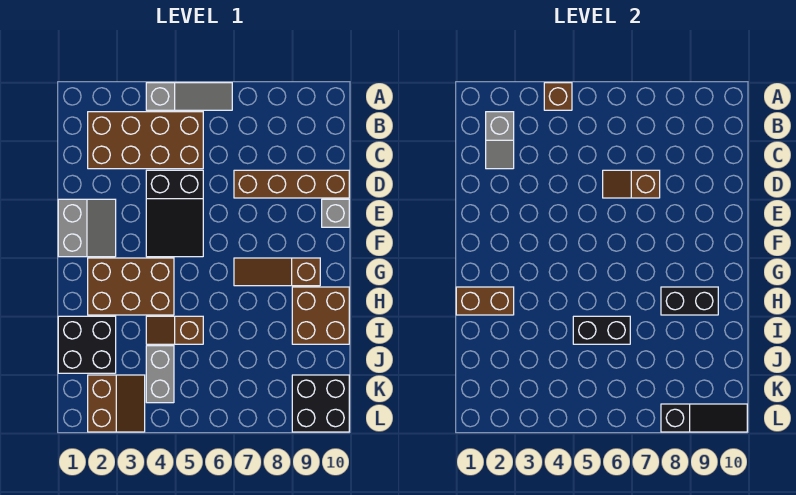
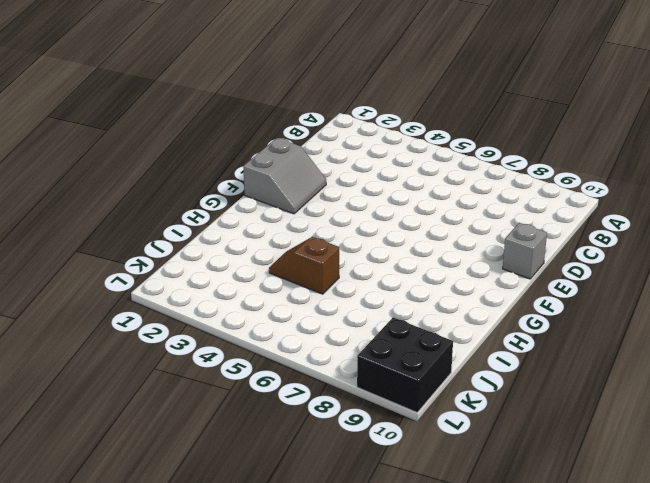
none -> grey 1x3 slope [146,83,232,110]
none -> brown 2x4 brick [88,112,203,169]
none -> black 2x3 slope [146,170,203,257]

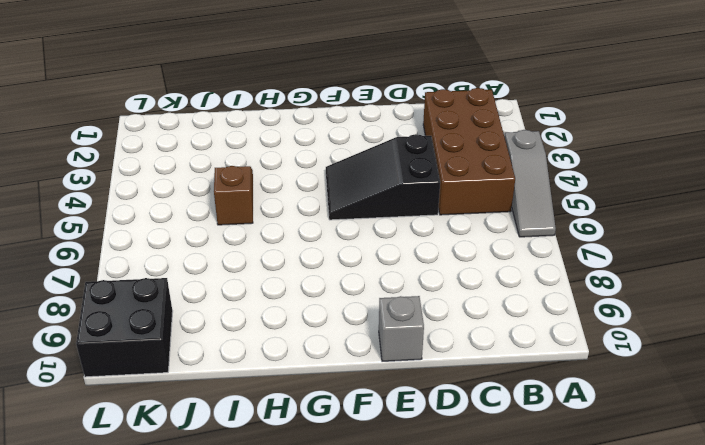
none -> brown 1x4 brick [234,170,349,198]
none -> grey 2x2 slope [58,199,116,257]
none -> brown 2x3 brick [88,258,174,315]

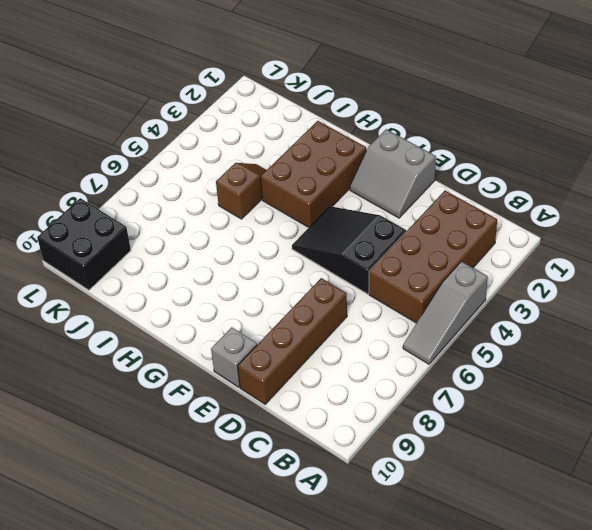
none -> brown 1x3 slope [234,258,320,286]
none -> brown 2x2 brick [292,287,349,344]
none -> black 2x2 brick [58,316,116,373]

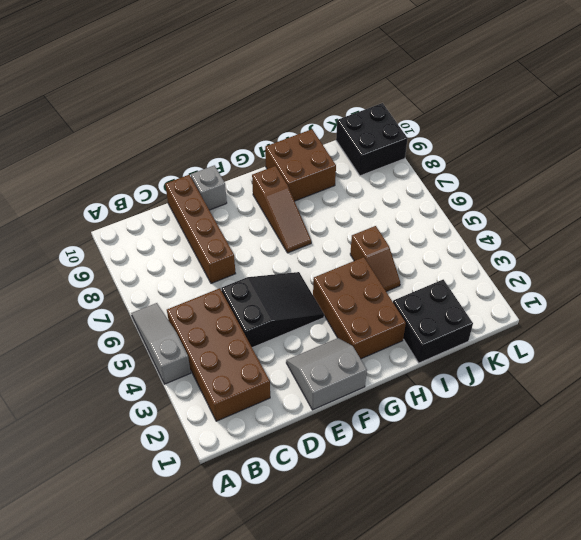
none -> grey 1x2 brick [146,346,174,403]
none -> brown 2x2 slope [88,375,145,432]
none -> brown 1x1 brick [544,83,572,110]

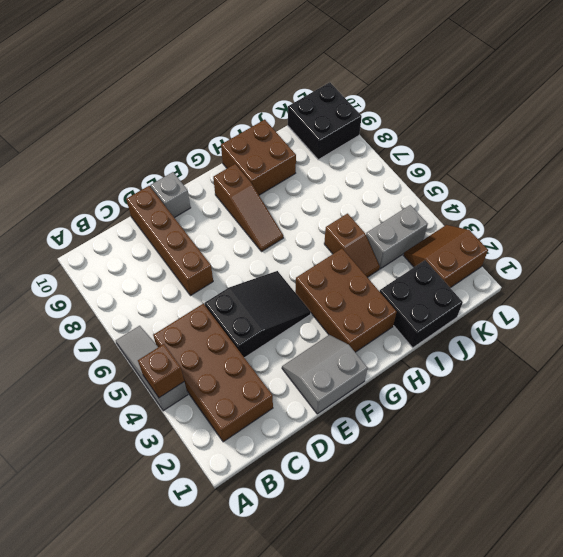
none -> grey 1x2 slope [486,112,514,169]
none -> brown 1x2 slope [603,170,660,198]
none -> brown 1x2 brick [456,287,514,315]

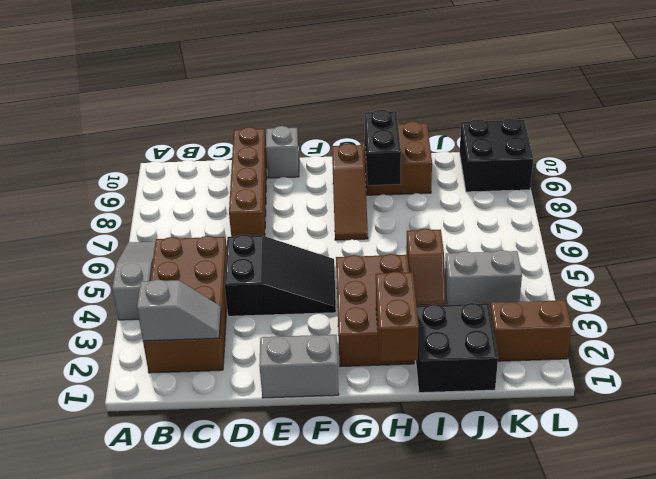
none -> brown 1x1 brick [544,83,572,110]
none -> brown 1x2 slope [603,170,660,198]
none -> black 1x2 brick [573,316,630,344]

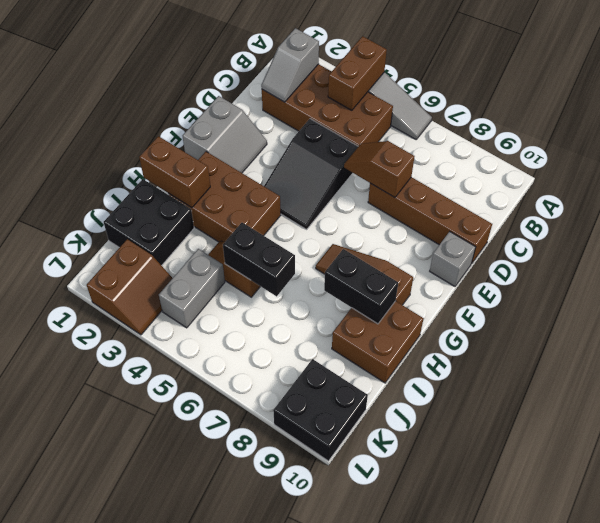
brown 1x2 brick [328,36,387,110] -> brown 1x1 brick [544,83,572,110]
none -> black 1x3 slope [661,404,747,432]

